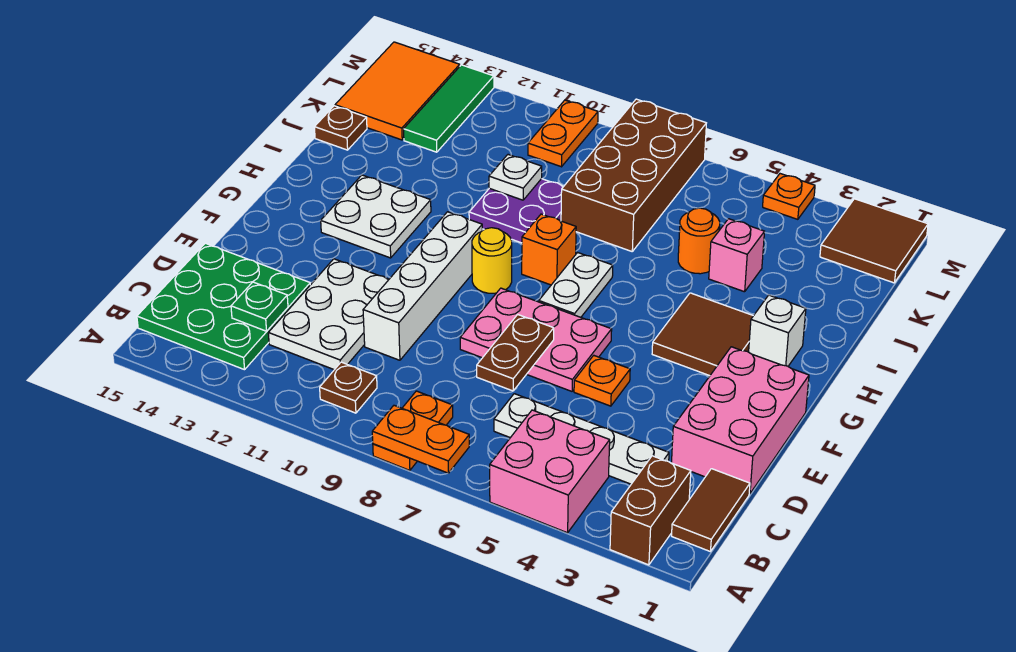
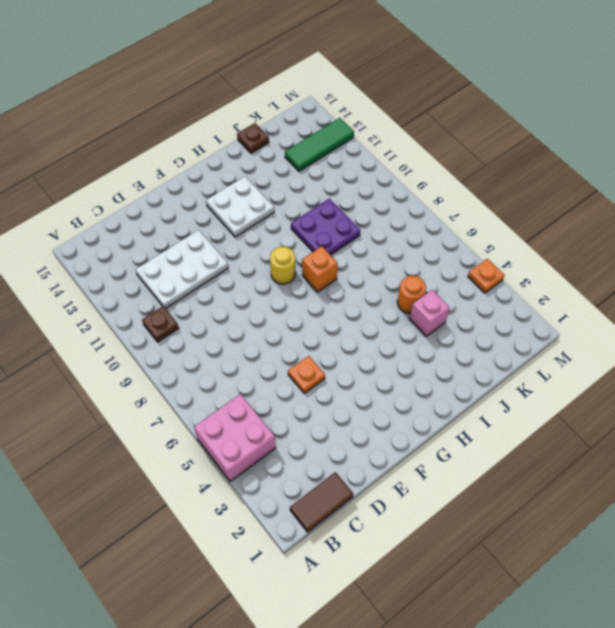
none -> brown 1x2 brick [610,456,691,565]
none -> orange 1x2 plate [373,391,453,470]
none -> green 3x3 plate [137,243,310,370]
none -> white 1x4 plate [494,394,669,484]

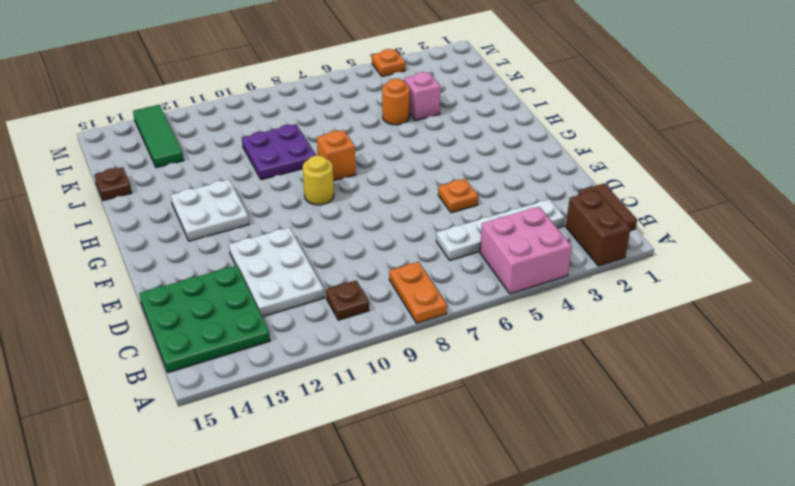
none -> pink 2x3 brick [672,347,809,494]
none -> white 1x4 brick [363,212,482,360]
none -> pink 2x3 plate [460,288,612,391]
none -> brown 2x2 tile [652,293,753,376]

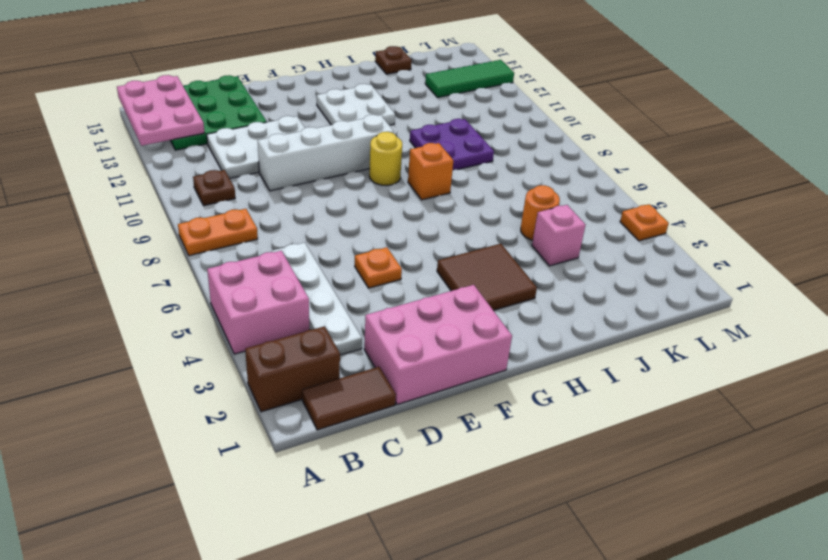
pink 2x3 plate [117,75,204,146] -> pink 2x3 plate moved to [460,288,612,391]
none -> white 1x2 plate [539,253,613,317]
none -> white 1x1 brick [749,295,806,366]
none -> brown 2x4 brick [561,99,706,251]
none -> orange 2x3 tile [335,42,460,140]

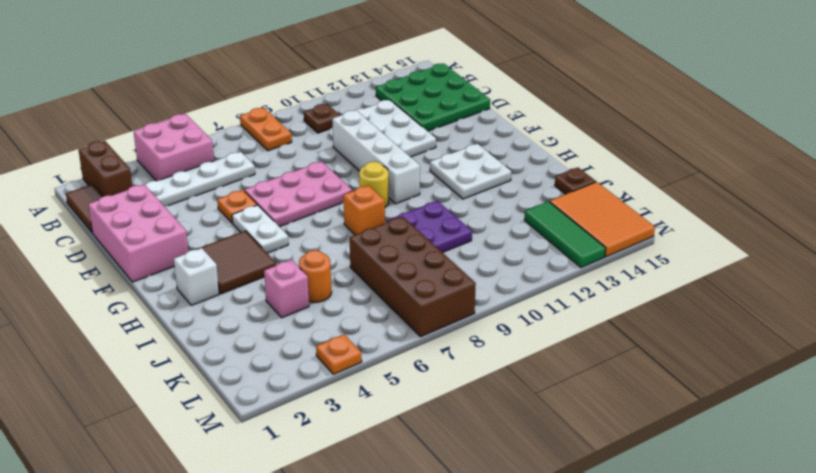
white 1x2 plate [232,205,288,253] -> white 1x2 plate moved to [539,253,613,317]
none -> brown 2x2 tile [820,199,928,283]
none -> orange 1x2 plate [528,100,598,167]
none -> orange 1x2 plate [372,405,469,473]
none -> green 1x1 plate [231,282,288,331]

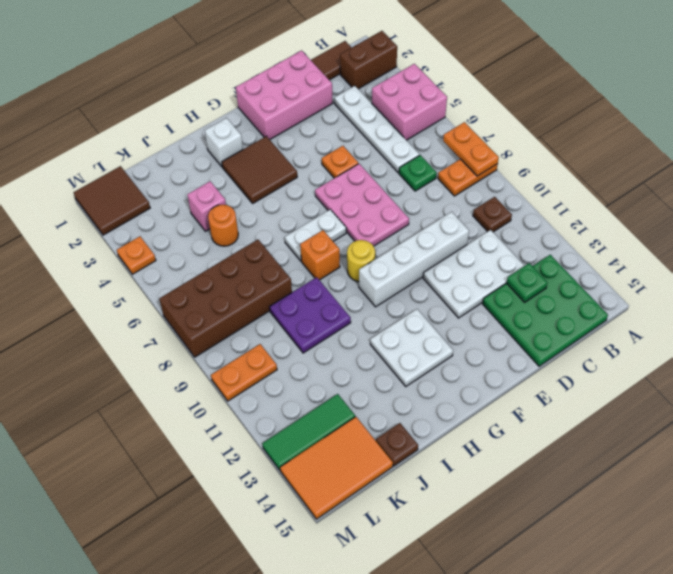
green 1x1 plate [399,155,437,191] -> none
none -> brown 1x2 plate [477,315,554,391]
none -> white 1x1 plate [489,155,542,200]

